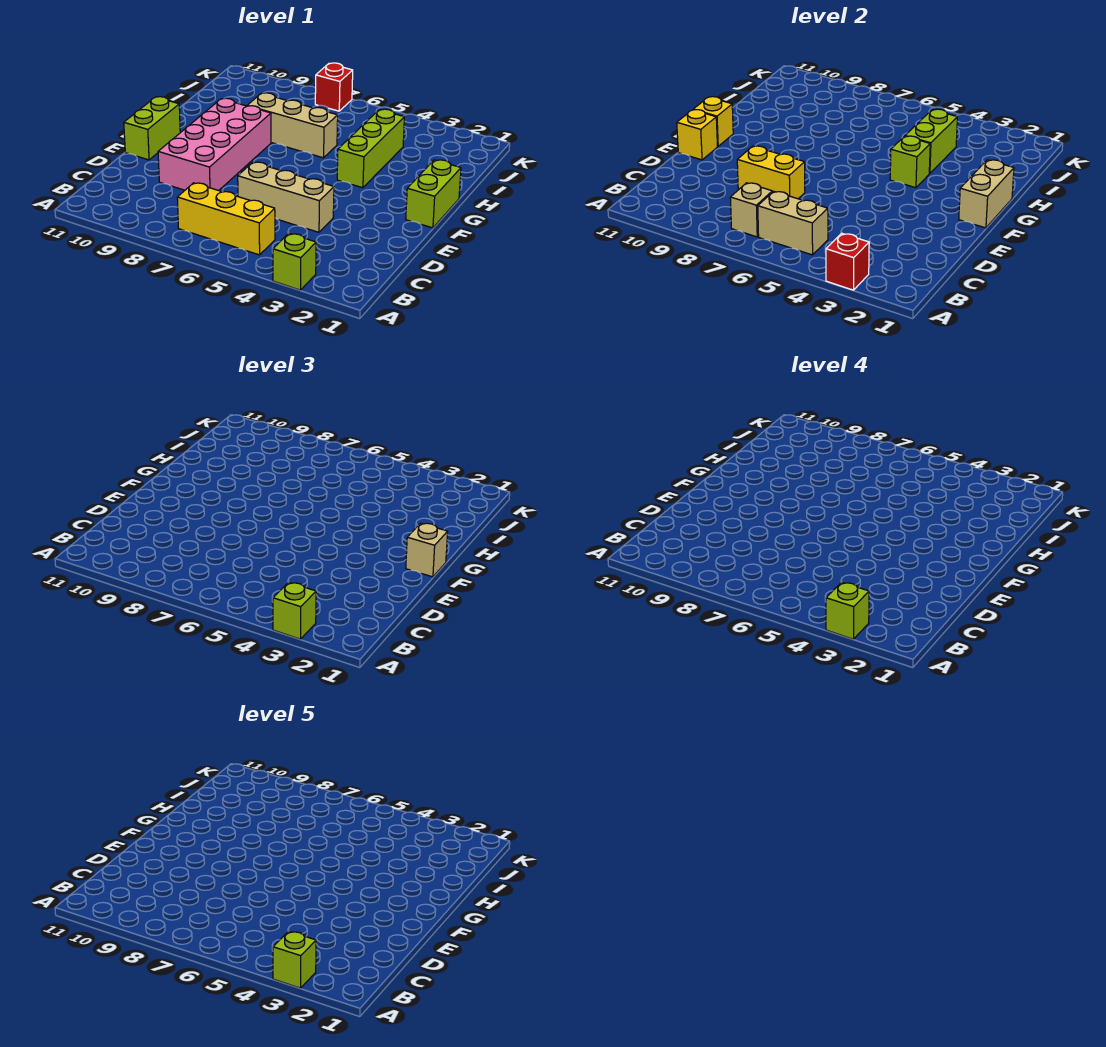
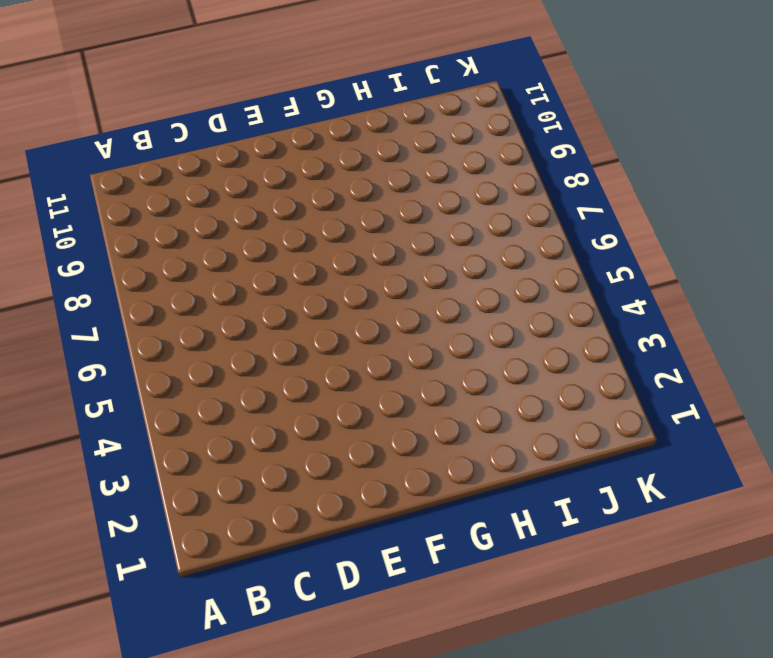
none -> lime 1x1 brick [273,233,316,290]
none -> yellow 1x3 brick [177,183,275,255]
none -> tan 1x3 brick [238,162,334,232]

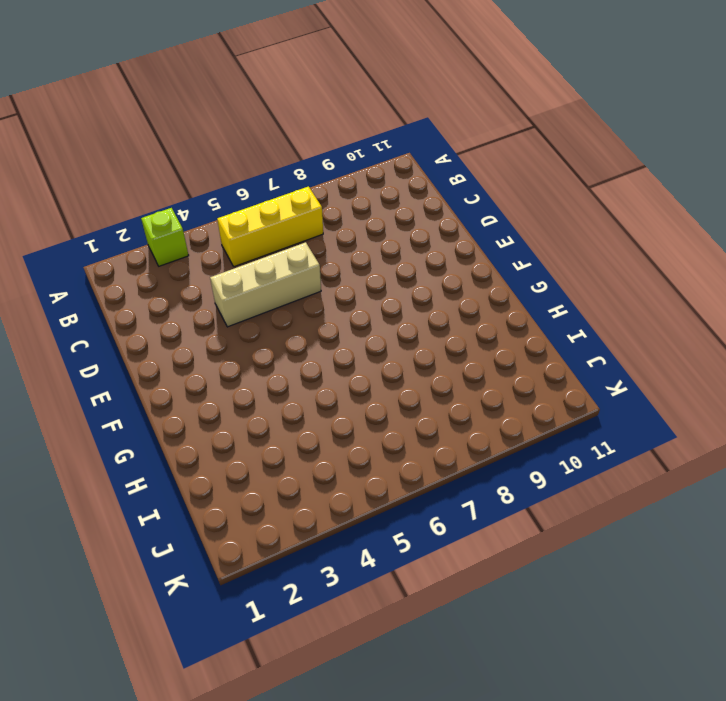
none -> pink 2x4 brick [158,98,271,191]
none -> lime 1x2 brick [124,97,180,160]
none -> lime 1x2 brick [406,160,461,228]

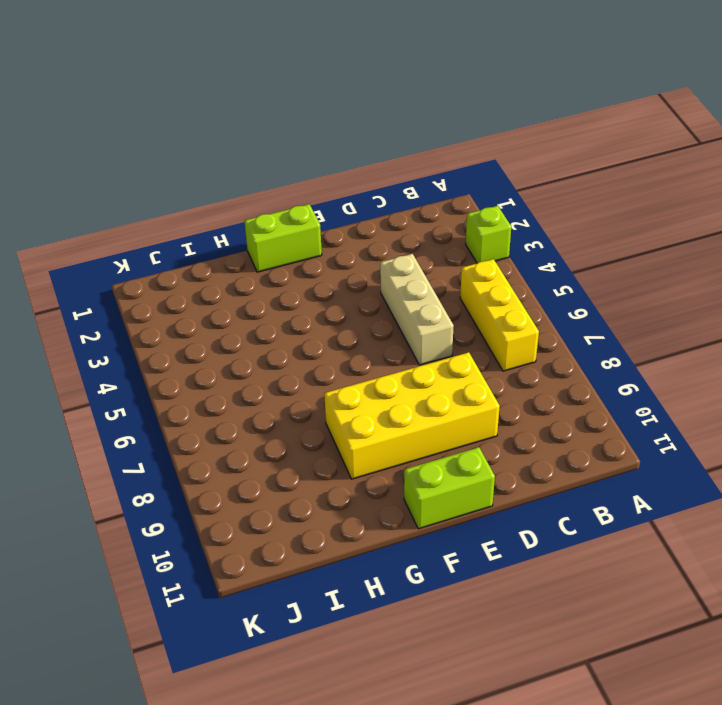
yellow 2x4 brick [324,352,500,479] -> pink 2x4 brick [158,98,271,191]
none -> lime 1x3 brick [337,109,404,188]
none -> tan 1x3 brick [247,93,338,158]
none -> red 1x1 brick [315,63,353,111]

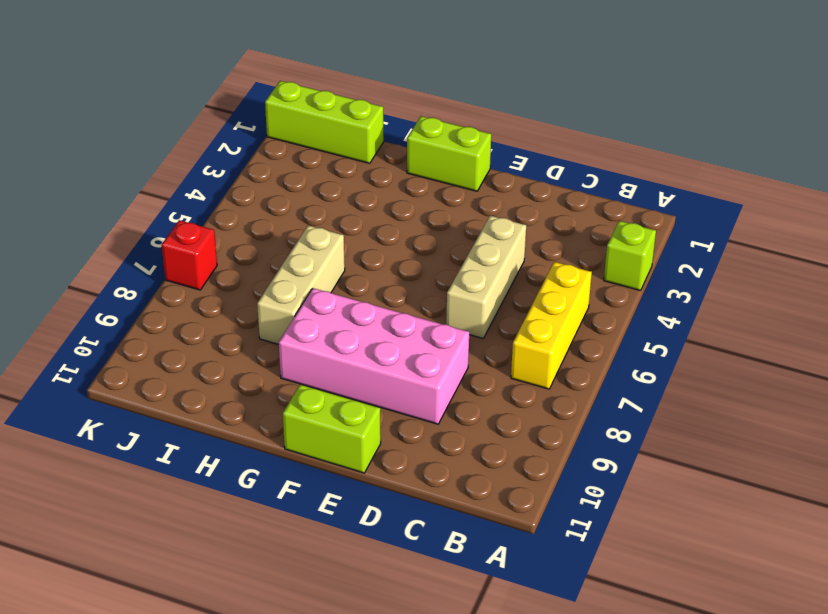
lime 1x3 brick [265,81,384,163] -> lime 1x3 brick moved to [337,109,404,188]
none -> red 1x1 brick [826,233,869,290]
none -> tan 1x2 brick [758,191,828,255]
none -> tan 1x1 brick [730,183,772,237]

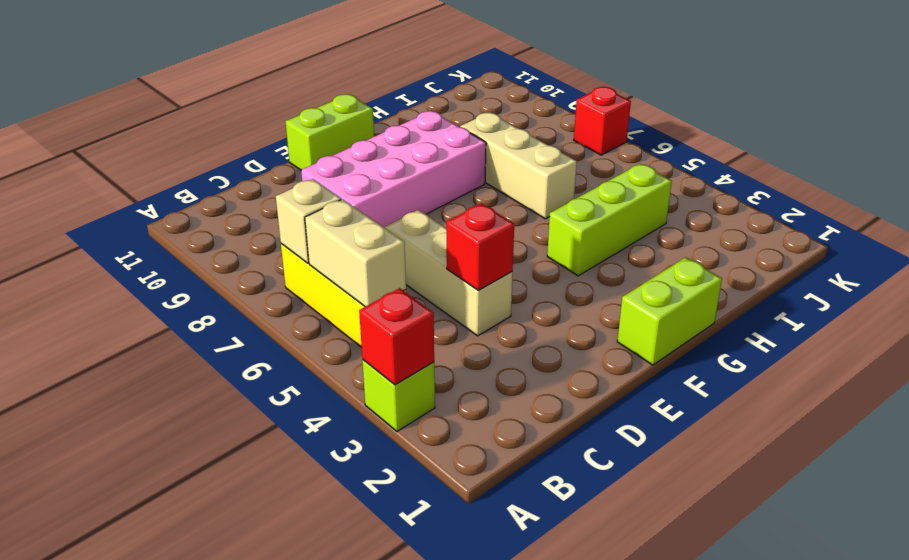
red 1x1 brick [446,203,514,290] -> none
none -> yellow 1x2 brick [737,146,805,199]
none -> yellow 1x1 brick [677,110,718,160]
none -> tan 1x2 brick [959,160,1014,228]

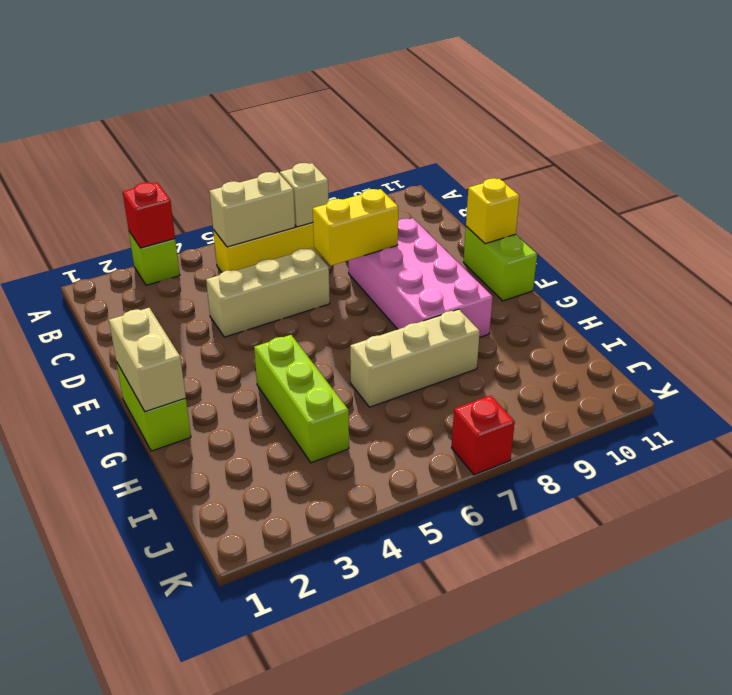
none -> yellow 1x1 brick [693,97,733,146]
none -> lime 1x1 brick [890,136,930,188]
none -> lime 1x2 brick [905,109,957,174]

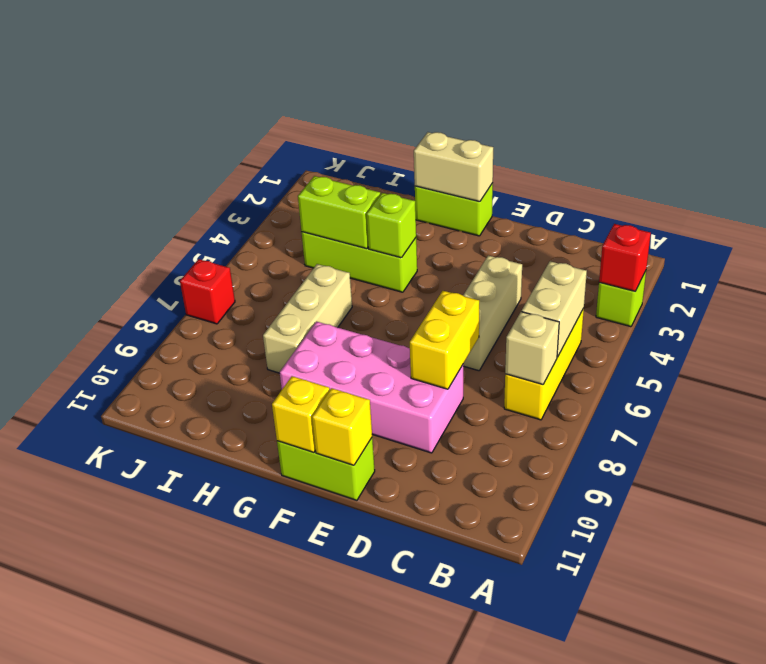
none -> lime 1x1 brick [273,582,316,639]
none -> tan 1x1 brick [406,523,448,577]
none -> lime 1x1 brick [826,582,869,639]

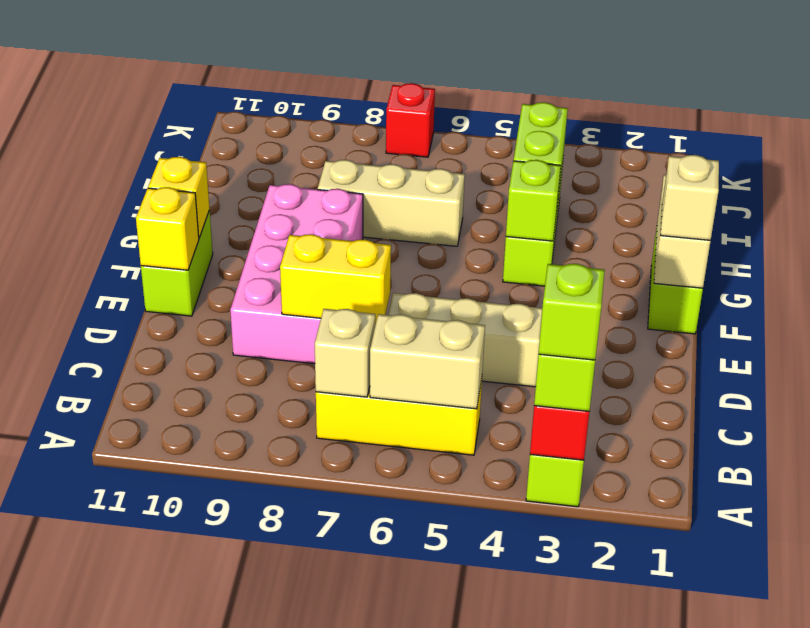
none -> lime 1x1 brick [273,931,316,988]

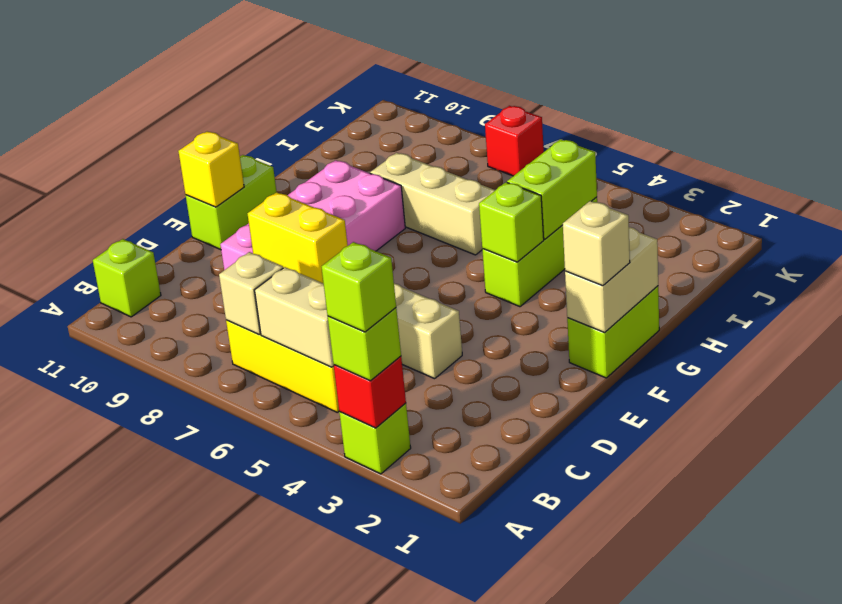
lime 1x1 brick [93,239,161,317] -> lime 1x1 brick moved to [273,931,316,988]
none -> yellow 1x1 brick [693,97,733,146]

